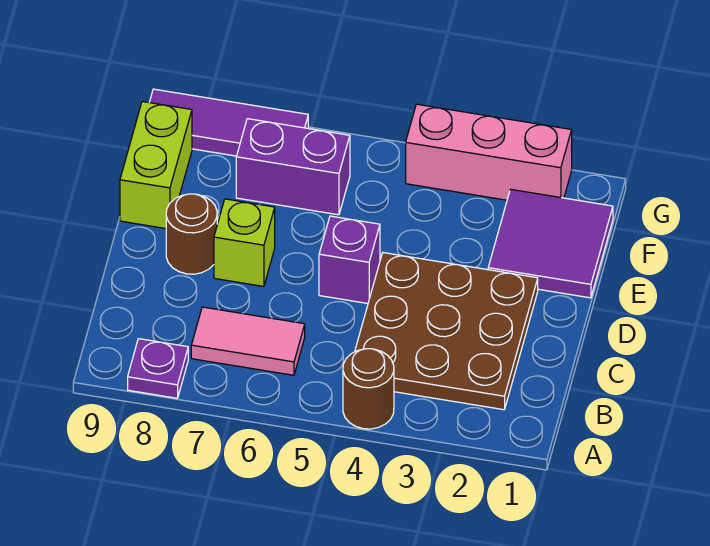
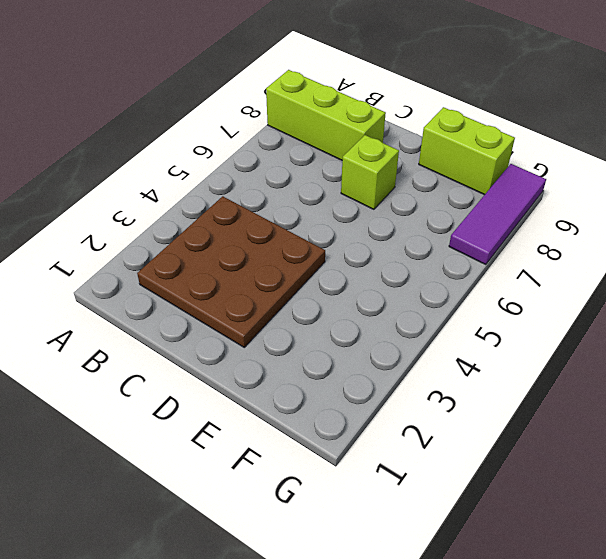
lime 1x3 brick [266,70,386,160] -> purple 1x1 plate [128,339,188,398]
none -> brown 1x1 round brick [343,349,394,429]
none -> pink 1x2 tile [191,307,305,375]
none -> purple 1x1 brick [319,216,380,303]

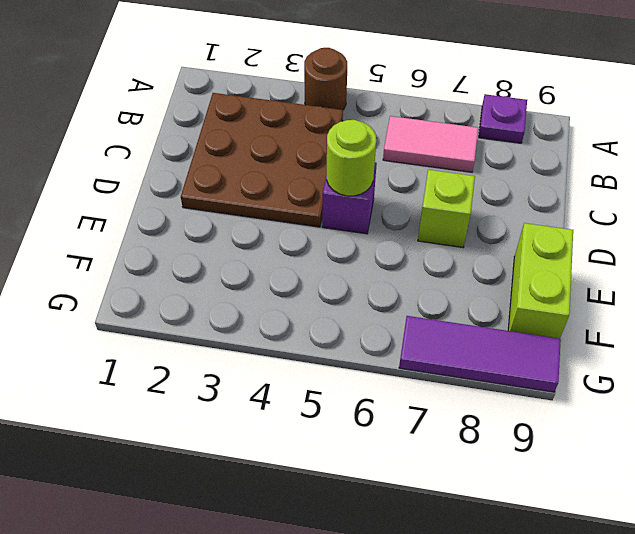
lime 1x1 round brick [327,120,376,196] -> none
none -> brown 1x1 round brick [166,194,217,274]
none -> purple 2x2 tile [488,189,613,298]
none -> purple 1x2 brick [236,119,350,215]

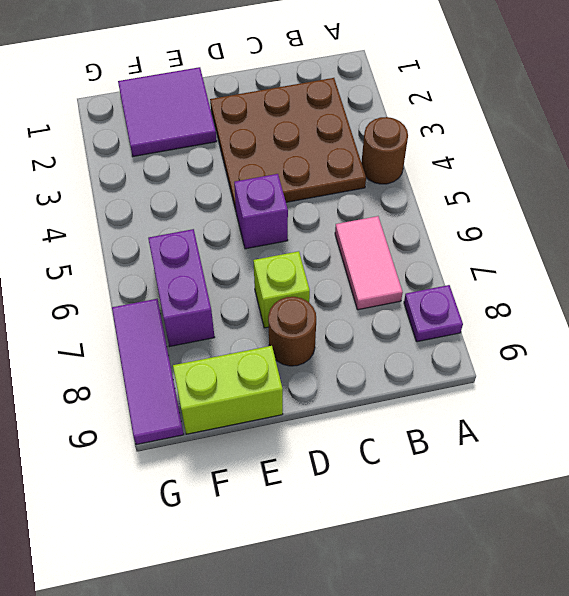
none -> pink 1x3 brick [406,104,572,200]

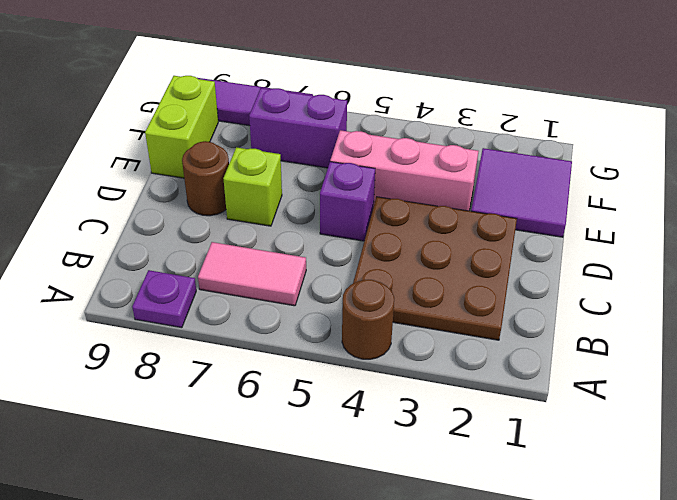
pink 1x3 brick [330,130,478,211] -> pink 1x3 brick moved to [406,104,572,200]

